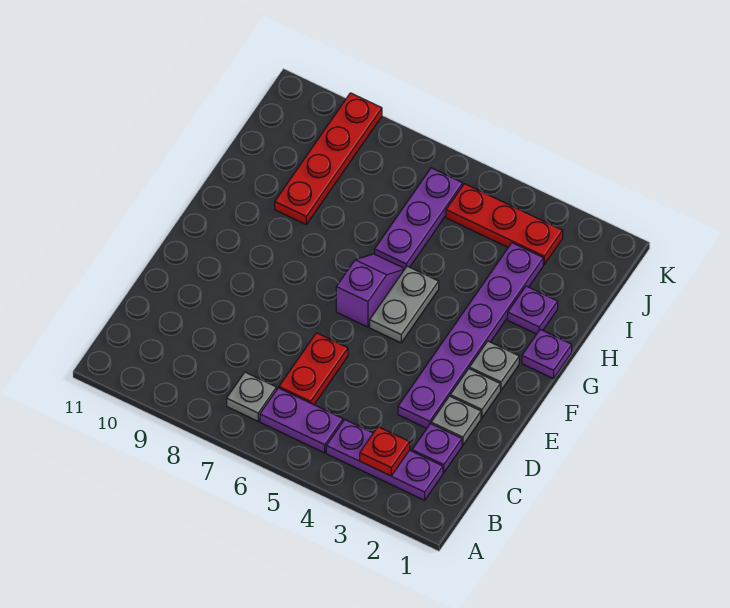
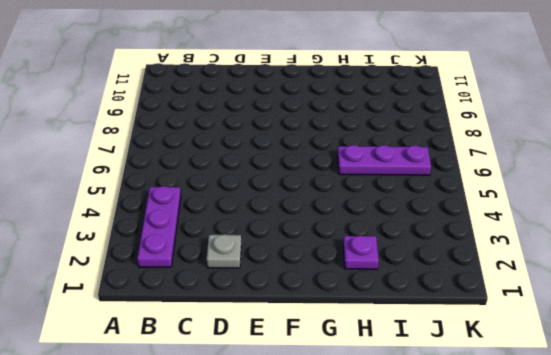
none -> purple 1x2 plate [260,388,343,453]
none -> grey 1x1 plate [227,372,276,421]
none -> purple 1x1 plate [412,424,462,473]

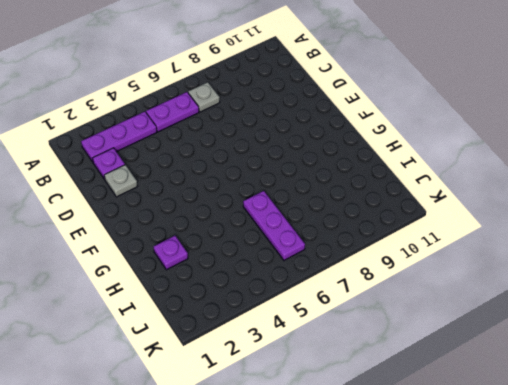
none -> red 1x2 plate [279,333,348,405]
none -> purple 1x6 plate [398,243,543,428]
none -> grey 1x1 plate [450,369,500,418]

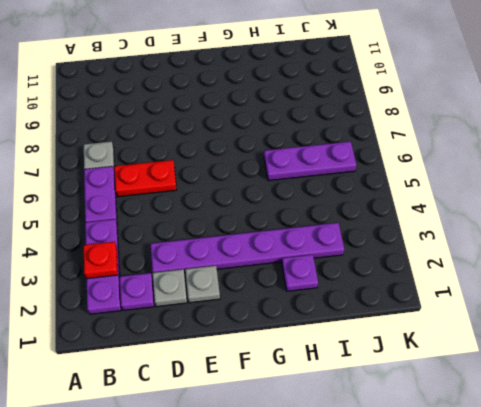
none -> grey 1x1 plate [469,341,519,390]
none -> grey 1x2 plate [370,266,439,343]
none -> purple 1x2 slope [336,254,405,327]

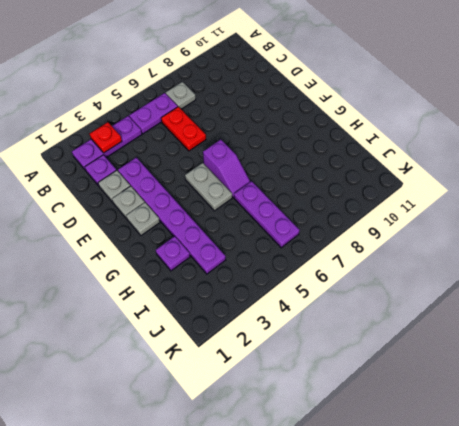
none -> purple 1x1 plate [522,329,572,379]
none -> red 1x4 plate [275,93,382,224]
none -> red 1x3 plate [446,184,563,264]

